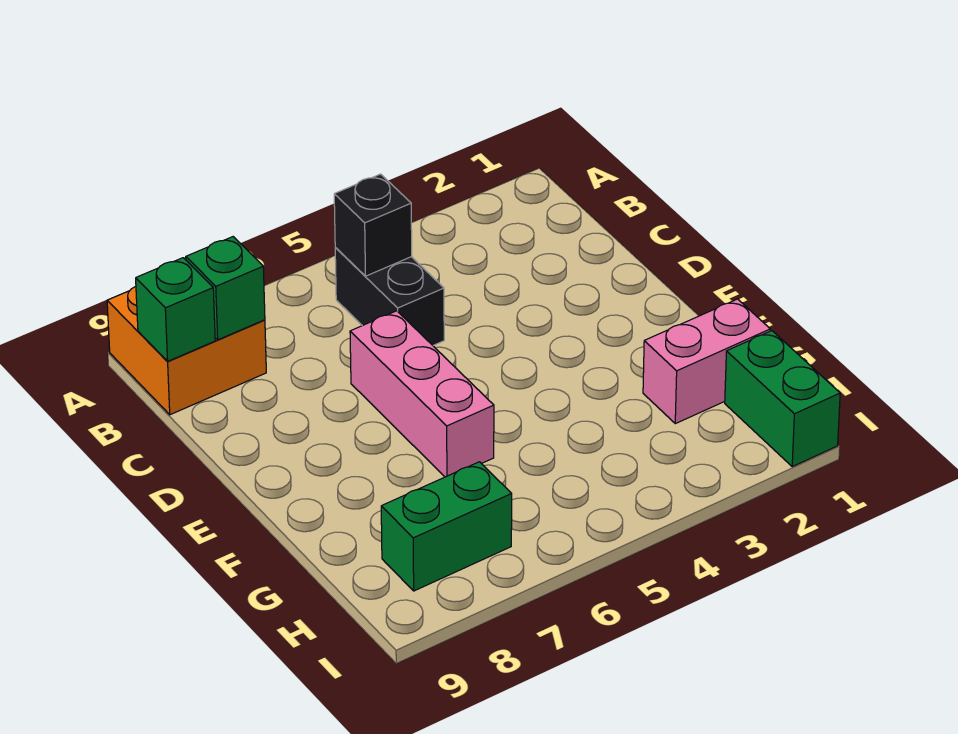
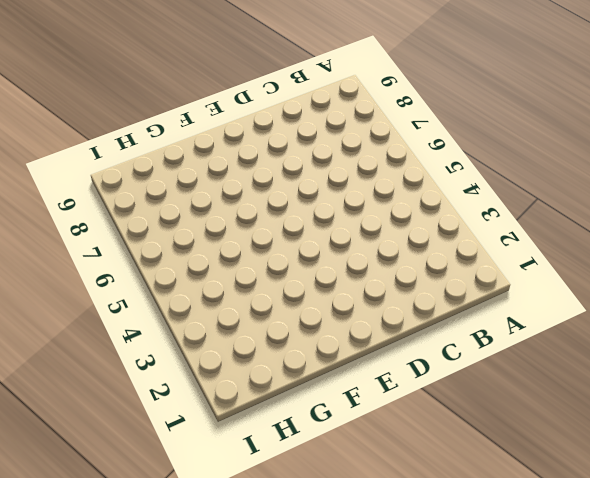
none -> orange 2x2 brick [107,286,266,415]
none -> black 1x2 brick [335,248,444,345]

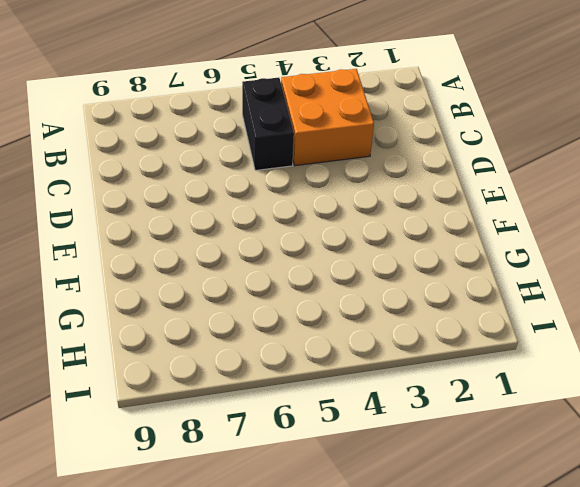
orange 2x2 brick [281,69,374,166] -> orange 2x2 brick moved to [107,286,266,415]
none -> pink 1x3 brick [350,311,494,477]
none -> pink 1x2 brick [643,299,770,424]

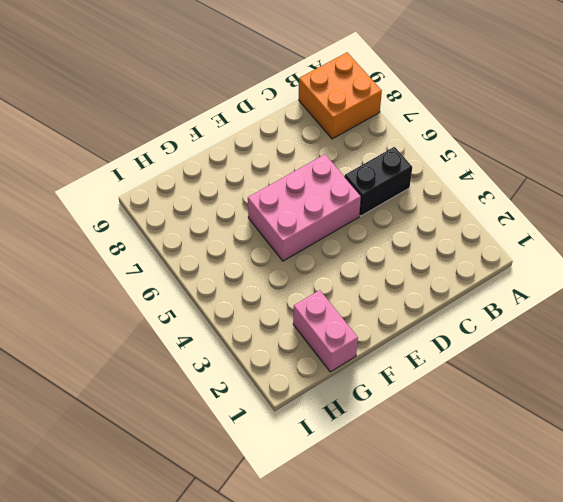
pink 2x3 brick [248,154,361,261] -> pink 1x3 brick [350,311,494,477]
none -> green 1x2 brick [725,331,840,467]
none -> green 1x2 brick [381,462,512,591]

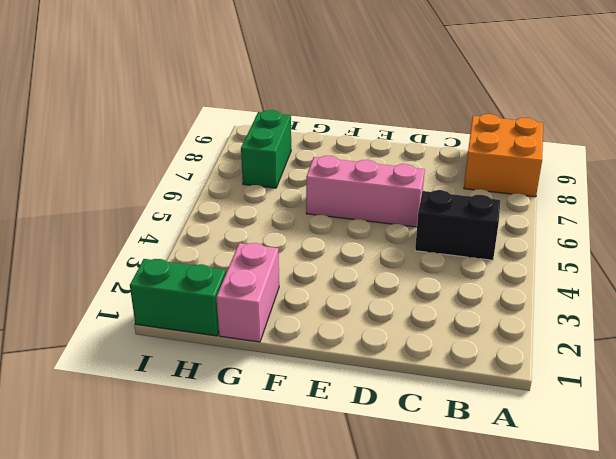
none -> black 1x1 brick [334,174,412,276]
none -> green 1x1 brick [186,237,265,340]

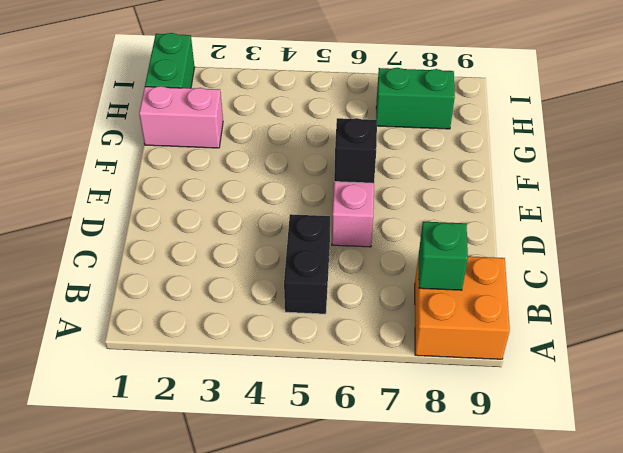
black 1x1 brick [334,118,377,183] -> black 1x1 brick moved to [334,174,412,276]
none -> green 1x1 brick [136,258,215,361]

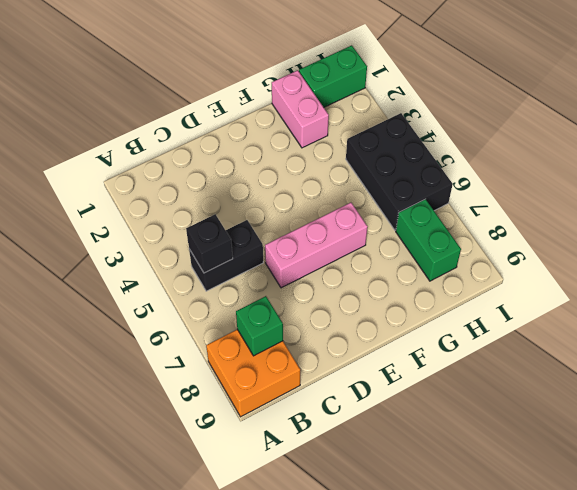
black 2x3 brick [346,113,453,230] -> none
none -> green 1x1 brick [136,258,215,361]

